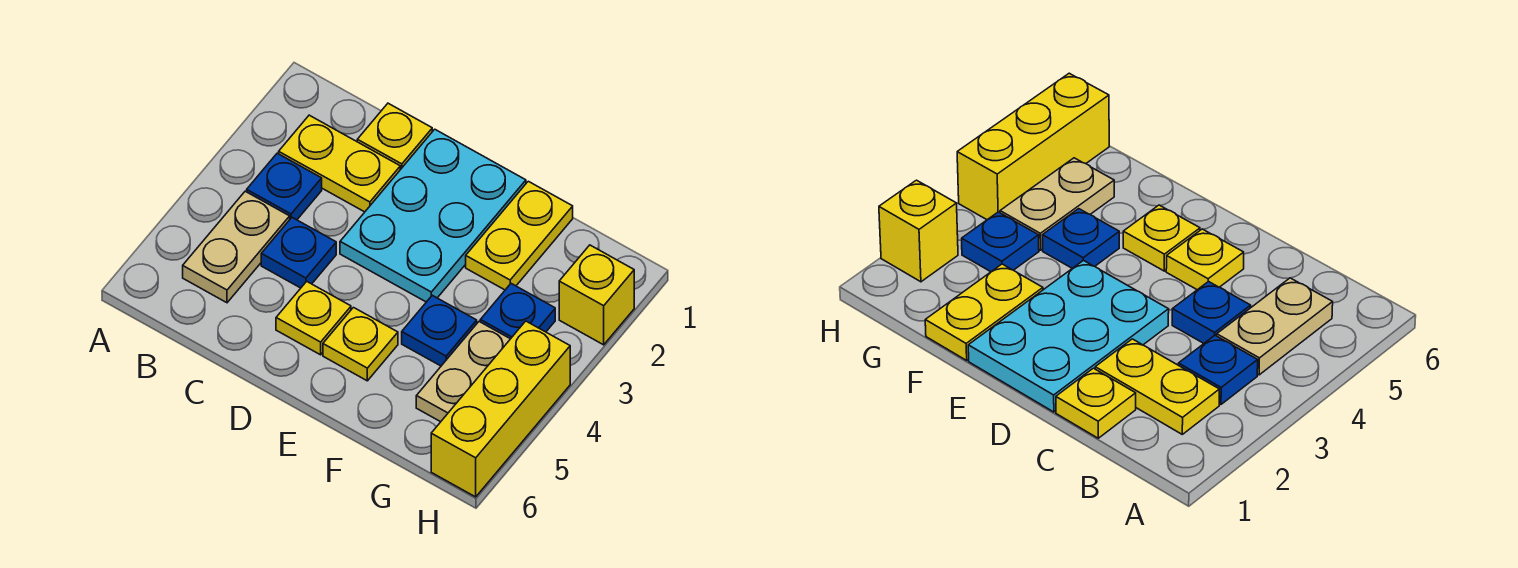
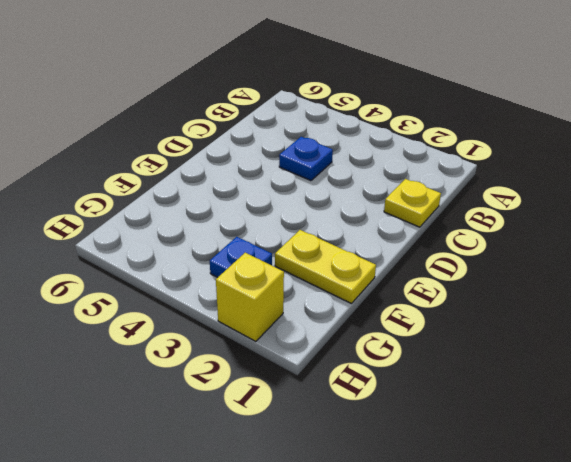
none -> yellow 1x2 plate [279,115,400,212]
none -> blue 1x1 plate [247,153,322,220]
none -> tan 1x2 plate [183,191,290,303]

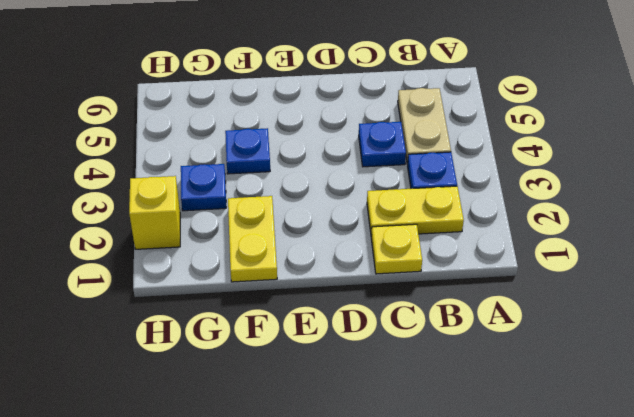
none -> cyan 2x3 plate [340,129,526,302]
none -> yellow 1x1 plate [276,281,351,355]
none -> yellow 1x1 plate [323,308,398,381]

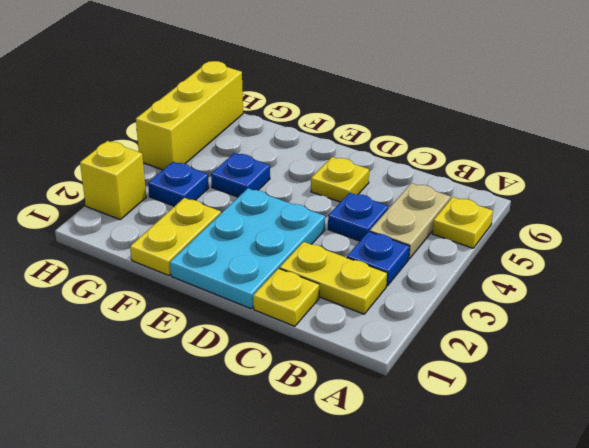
yellow 1x1 plate [432,197,493,248] -> yellow 1x1 plate moved to [323,308,398,381]
none -> tan 1x2 plate [416,322,510,422]

